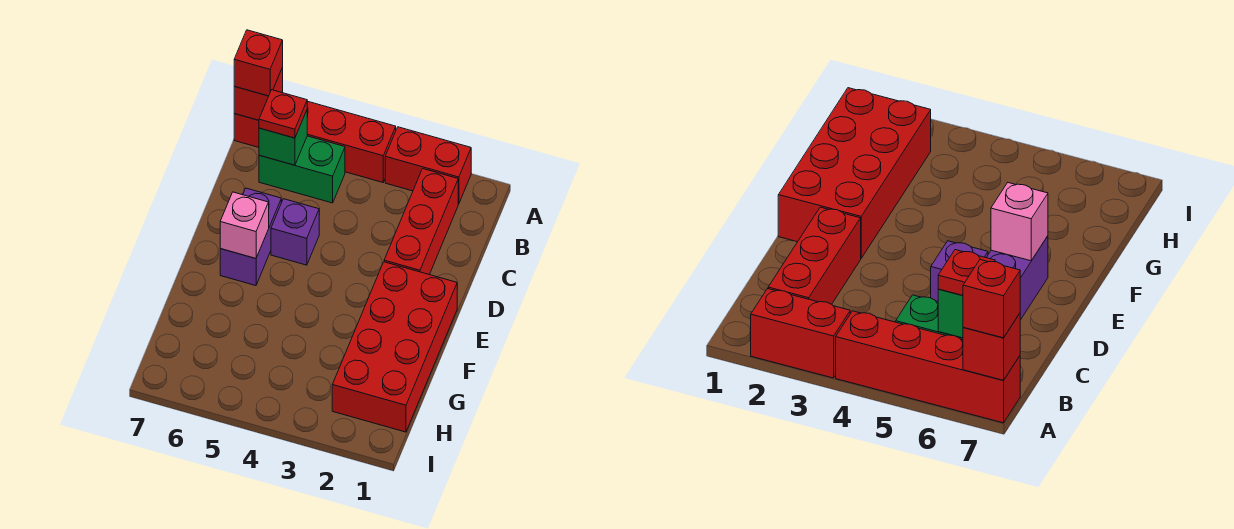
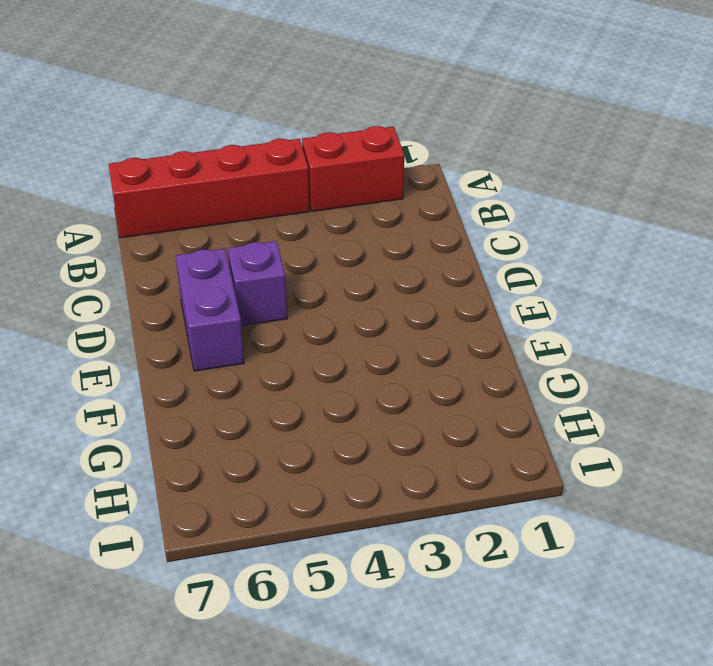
none -> red 1x3 brick [384,169,458,275]
none -> green 1x2 brick [259,136,345,203]
none -> red 2x4 brick [332,262,457,432]

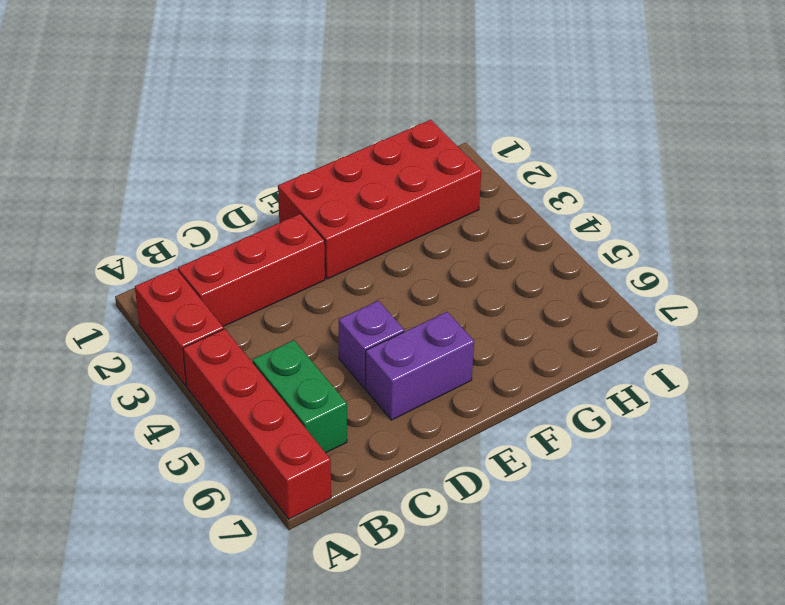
none -> red 1x1 brick [234,67,283,120]
none -> green 1x1 brick [259,111,307,165]
none -> pink 1x1 brick [220,192,269,258]

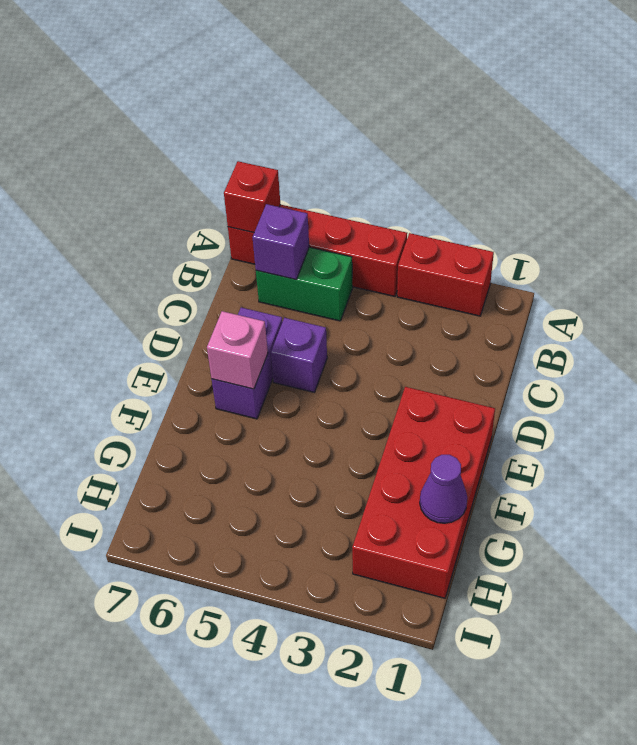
purple 1x1 brick [253,204,309,279] -> green 1x1 brick [259,111,307,165]
purple 1x1 cone [420,455,467,523] -> none
none -> red 1x3 brick [384,169,458,275]
none -> red 1x1 brick [234,30,283,96]
none -> red 1x1 plate [259,90,307,138]

